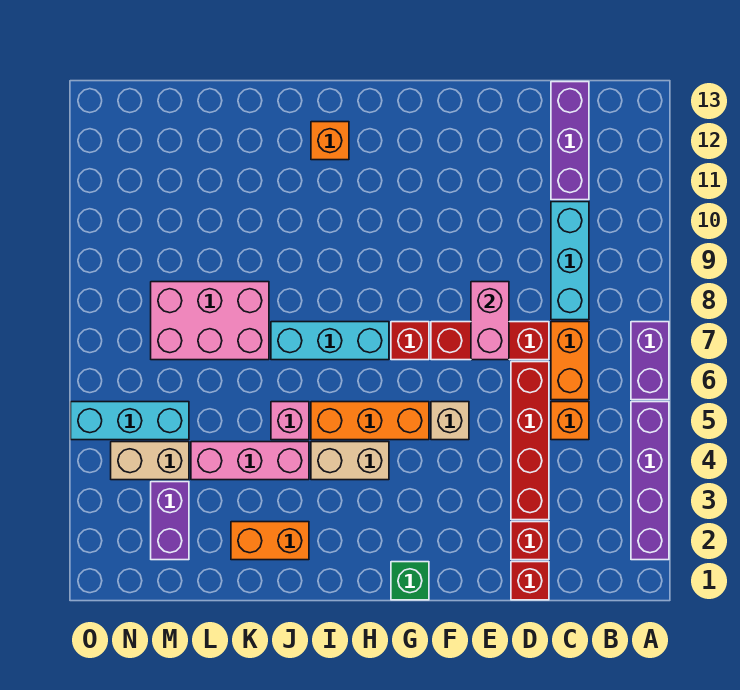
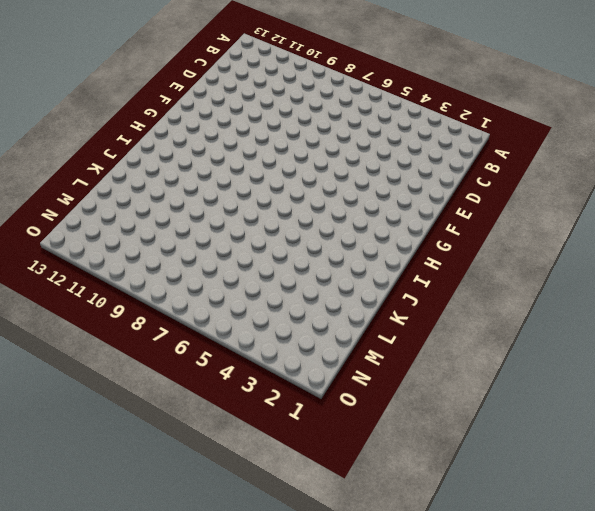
none -> purple 1x4 brick [631,402,669,560]
none -> purple 1x2 brick [631,322,669,400]
none -> orange 1x1 brick [551,402,589,440]

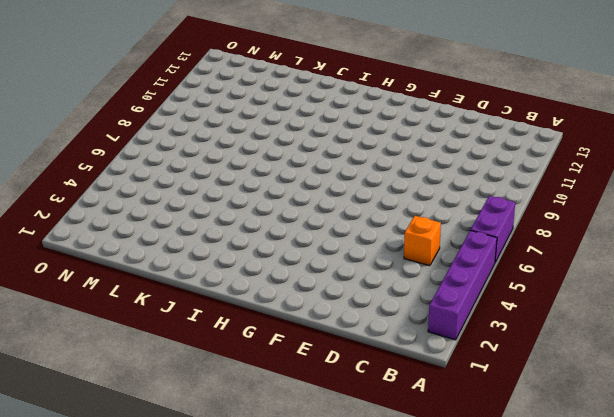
none -> orange 1x2 brick [551,322,589,400]
none -> cyan 1x3 brick [551,202,589,320]
none -> purple 1x3 brick [551,82,589,200]

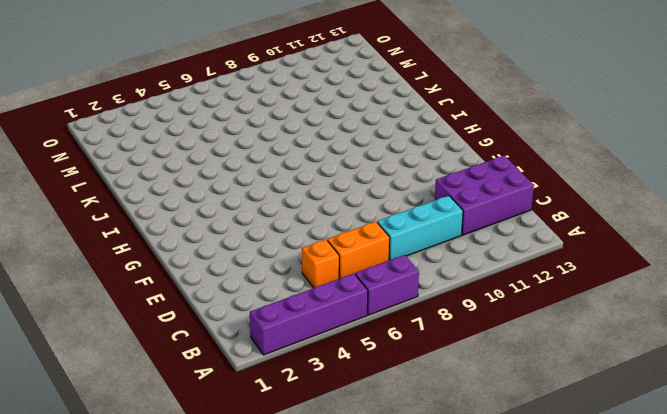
purple 2x3 brick [435,156,534,235] -> purple 1x3 brick [551,82,589,200]
none -> red 1x1 brick [511,562,549,600]
none -> red 1x1 brick [511,522,549,560]
none -> red 1x4 brick [511,362,549,520]

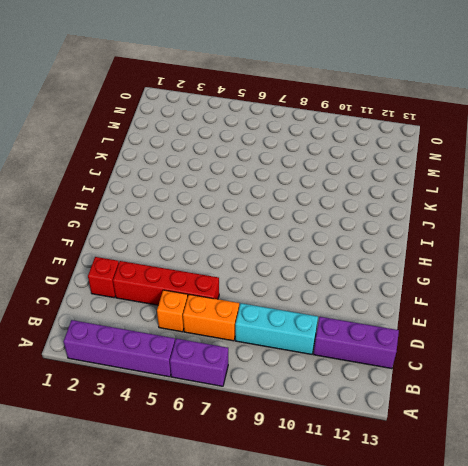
none -> red 1x1 brick [511,562,549,600]
none -> red 1x3 brick [431,322,549,360]
none -> tan 1x1 brick [431,402,469,440]

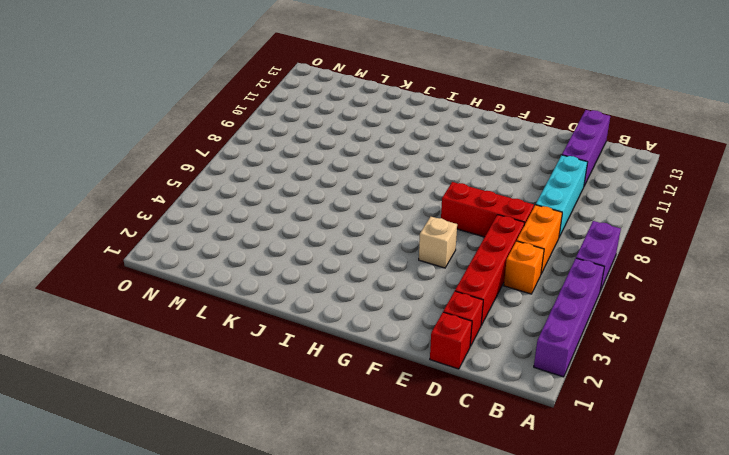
none -> green 1x1 brick [391,562,429,600]
none -> orange 1x3 brick [311,402,429,440]
none -> red 1x1 brick [391,322,429,360]

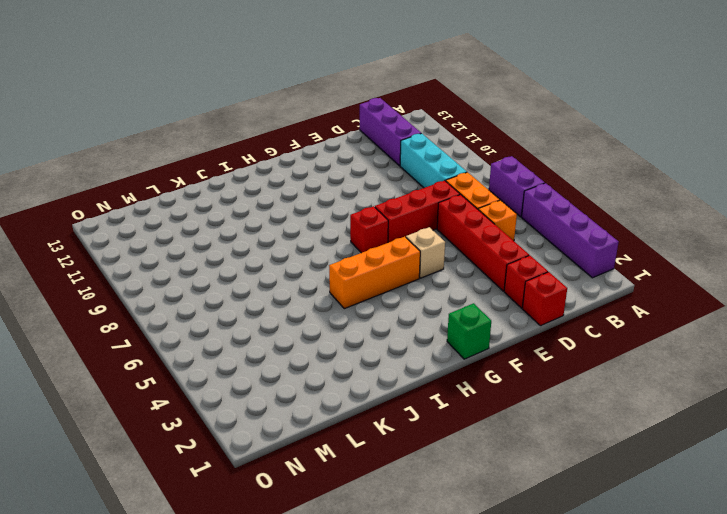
none -> tan 1x2 brick [311,442,389,480]
none -> cyan 1x3 brick [271,322,389,360]
none -> orange 1x1 brick [311,122,349,160]

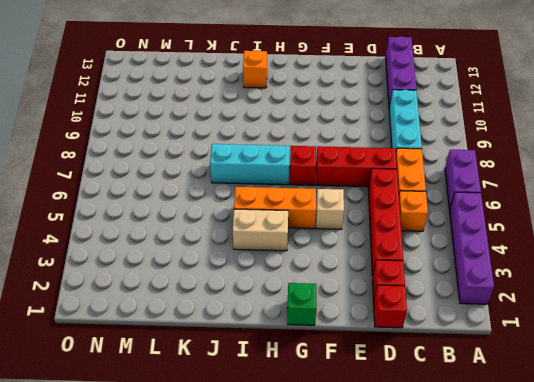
none -> orange 1x2 brick [231,522,309,560]
none -> pink 1x3 brick [191,442,309,480]
none -> pink 1x1 brick [271,402,309,440]

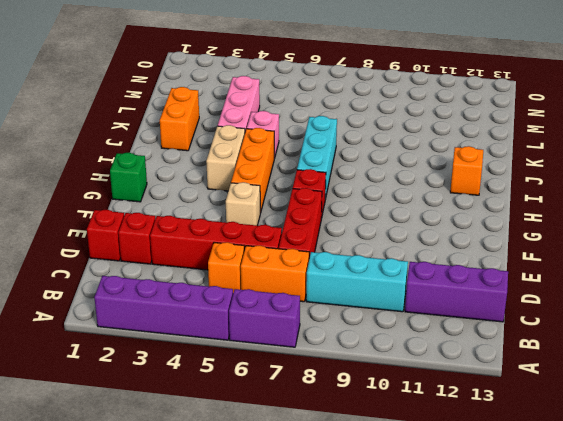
none -> pink 2x3 brick [151,282,269,360]
none -> purple 1x2 brick [151,482,189,560]
none -> tan 1x2 brick [111,442,189,480]

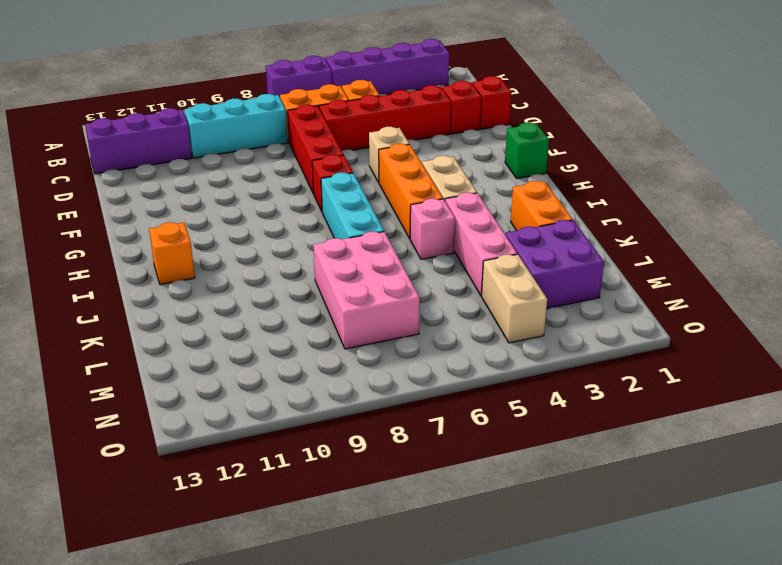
purple 2x2 brick [506,220,604,308] -> purple 1x2 brick [151,482,189,560]
none -> cyan 1x3 brick [71,402,189,440]
none -> pink 1x2 brick [471,282,509,360]

